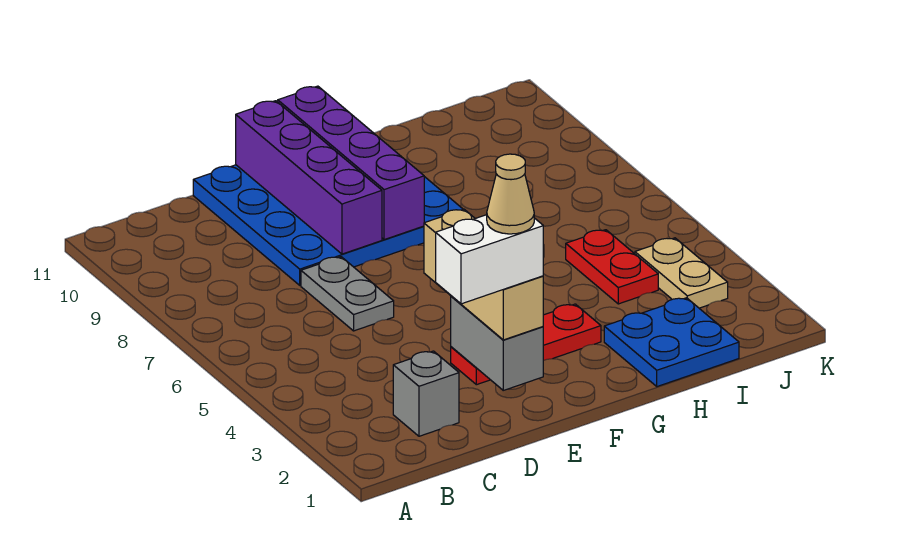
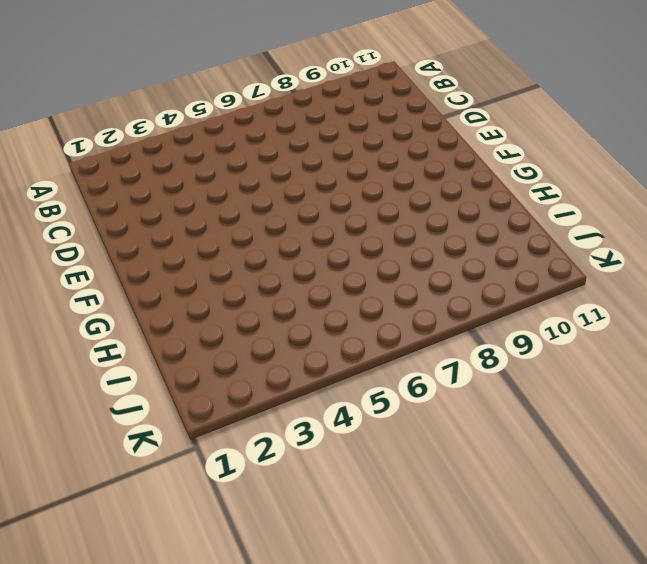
none -> grey 1x1 brick [393,351,459,436]
none -> grey 1x2 plate [301,257,394,331]
none -> blue 4x4 plate [193,165,463,285]

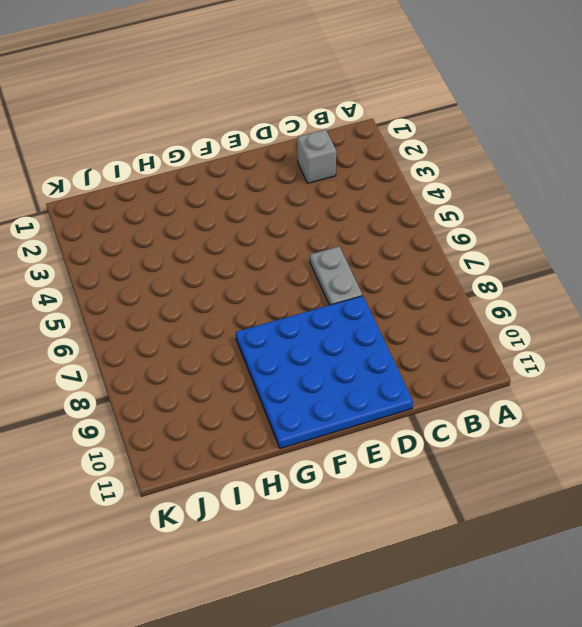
none -> red 1x3 plate [451,304,601,385]
none -> blue 2x2 plate [604,298,739,387]
none -> red 1x2 plate [566,230,658,304]

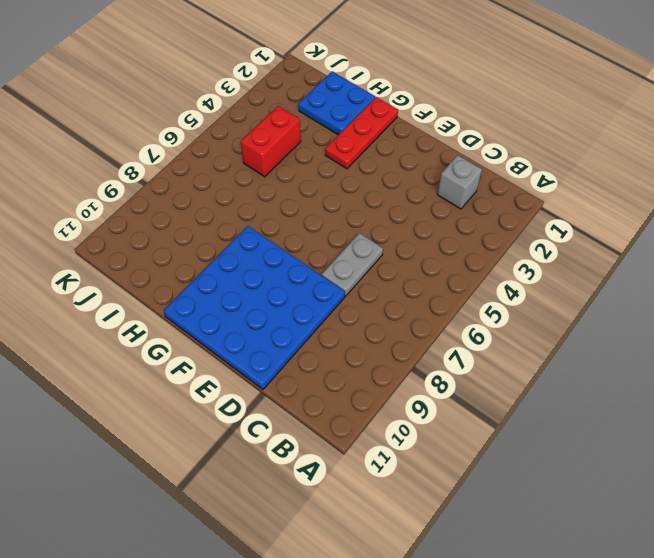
red 1x3 plate [325,97,398,169] -> red 1x3 plate turned to [451,304,601,385]
red 1x2 brick [241,106,301,177] -> red 1x2 plate [566,230,658,304]
none -> tan 1x2 plate [635,238,728,308]
none -> grey 1x2 brick [451,296,543,390]
none -> purple 1x4 brick [236,101,382,254]

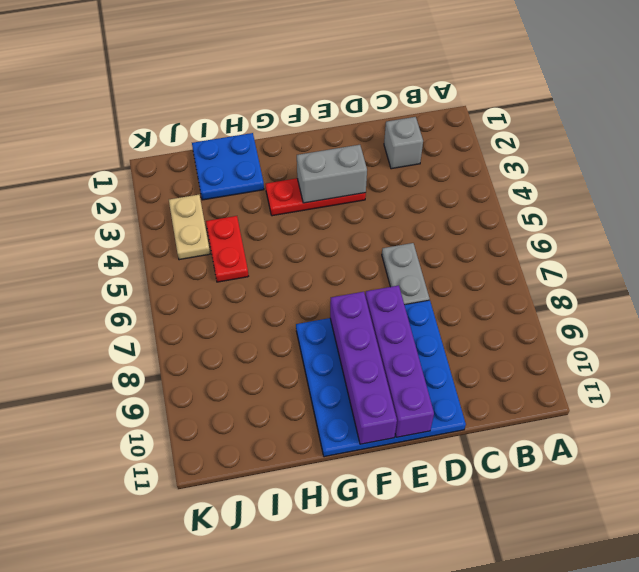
grey 1x2 brick [297,145,367,203] -> grey 1x2 brick turned to [451,296,543,390]
none -> tan 1x3 brick [424,209,543,340]
none -> white 1x2 brick [436,215,543,304]
none -> tan 1x1 cone [487,154,534,234]

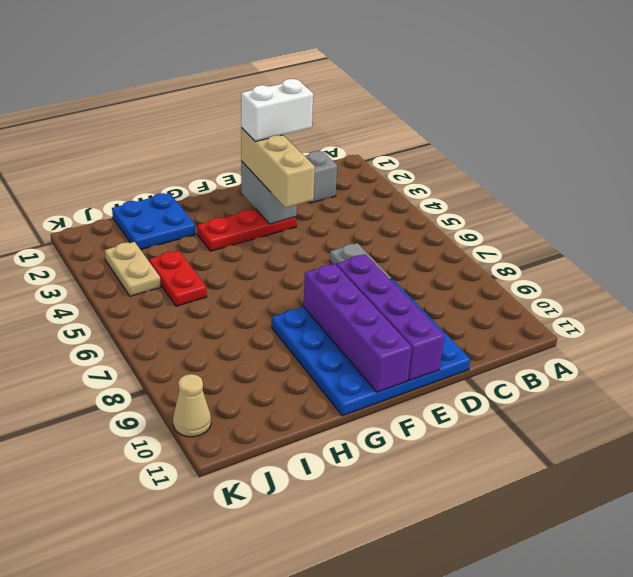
tan 1x1 cone [173,374,211,437] -> tan 1x1 cone moved to [487,154,534,234]

